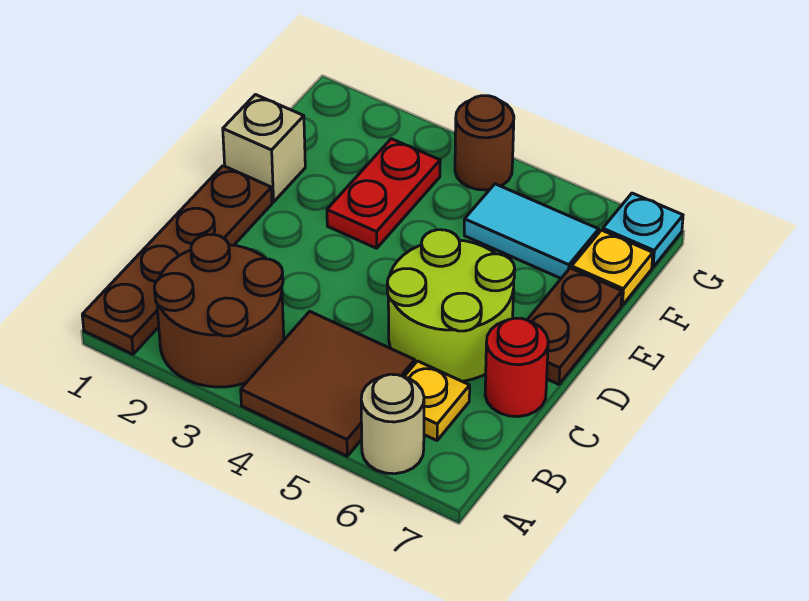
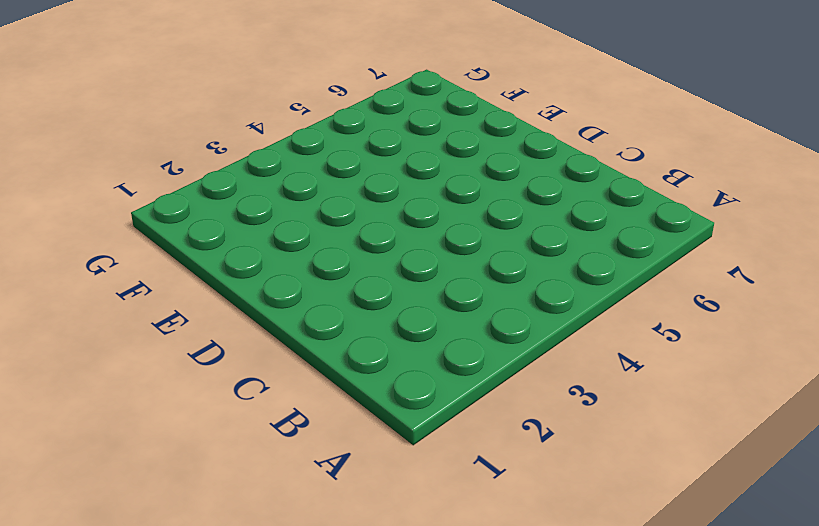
none -> brown 1x4 plate [82,166,272,354]
none -> brown 2x2 round brick [154,234,284,387]
none -> brown 2x2 tile [241,311,415,456]

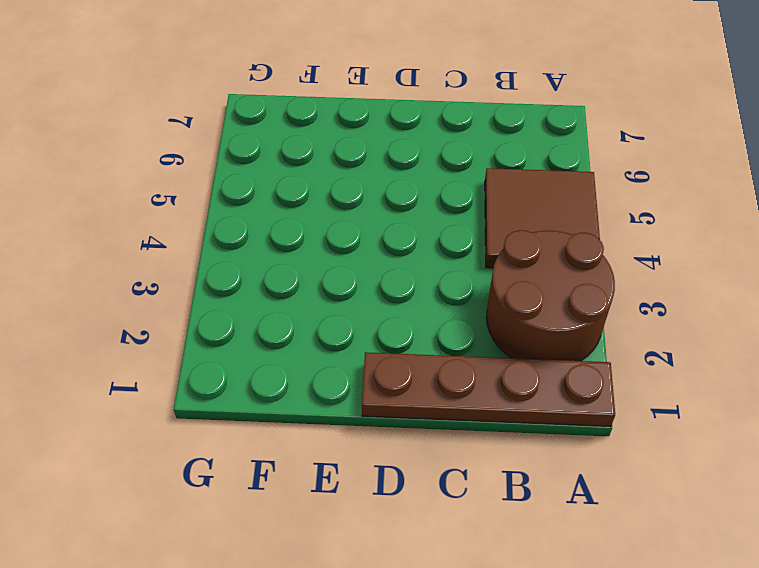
none -> tan 1x1 round brick [361,374,424,474]
none -> yellow 1x1 plate [404,361,470,440]
none -> lime 2x2 round brick [387,230,515,381]

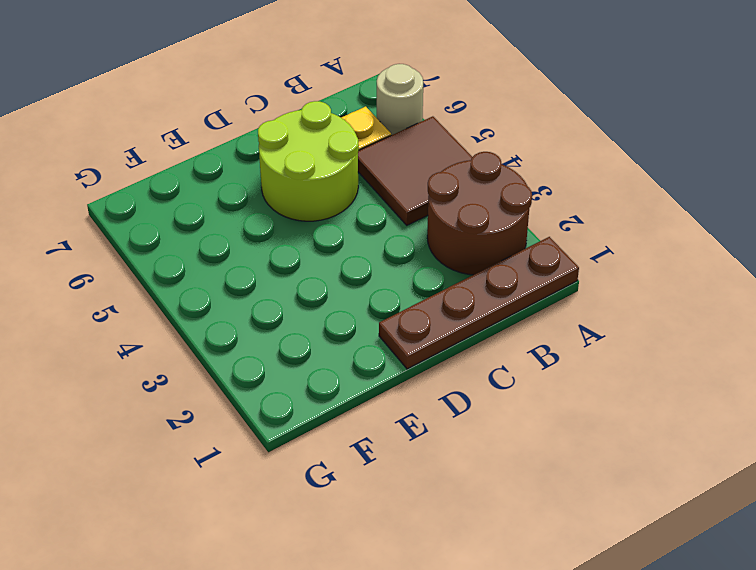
none -> red 1x1 round brick [485,318,548,417]
none -> brown 1x2 plate [527,268,622,384]
none -> tan 1x1 brick [223,95,305,202]

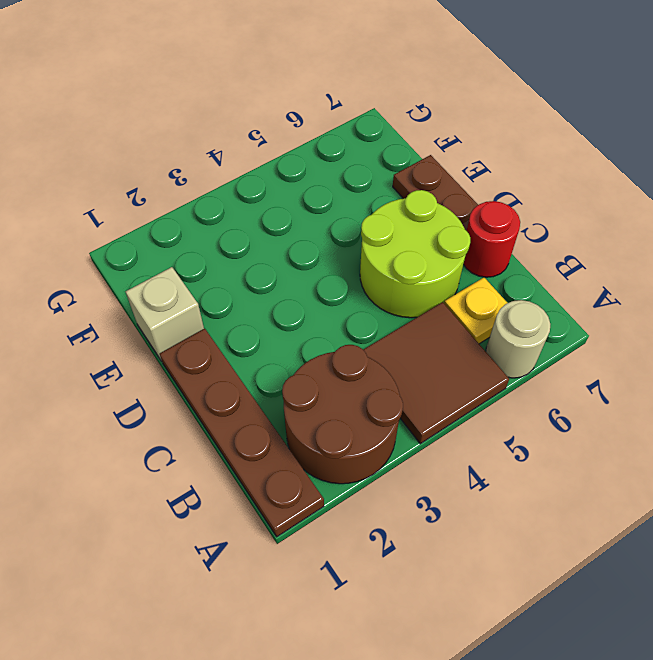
none -> red 1x2 plate [327,139,440,248]
none -> cyan 1x2 tile [464,184,599,278]
none -> yellow 1x1 plate [572,230,653,305]

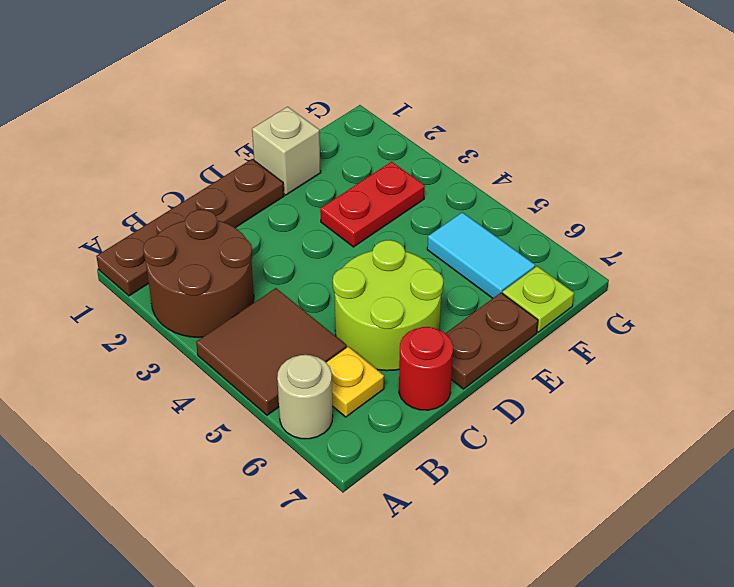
lime 1x1 plate [502,266,574,332] -> yellow 1x1 plate [572,230,653,305]
none -> brown 1x1 round brick [455,96,514,190]
none -> cyan 1x1 plate [603,193,683,267]

